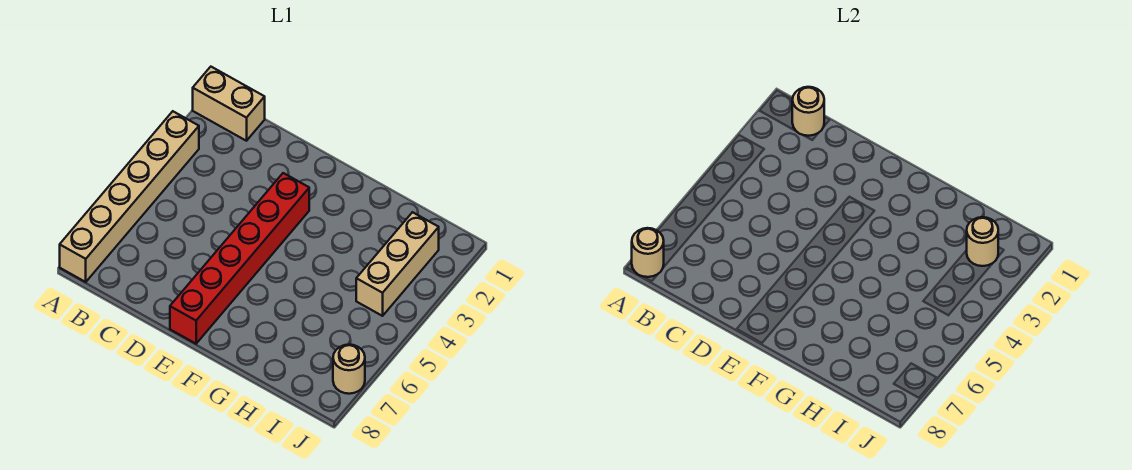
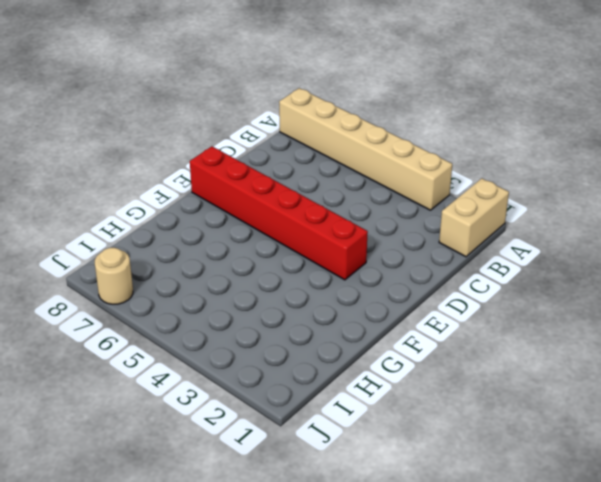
none -> tan 1x3 brick [356,212,439,316]
none -> tan 1x1 round brick [632,228,664,277]

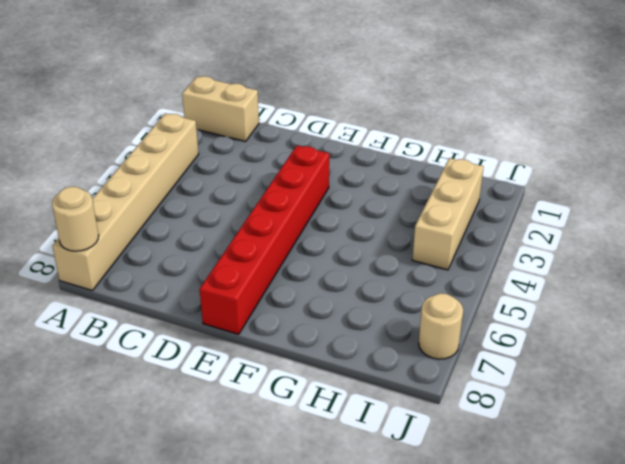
none -> tan 1x1 round brick [792,87,824,136]
none -> tan 1x1 round brick [967,217,998,266]

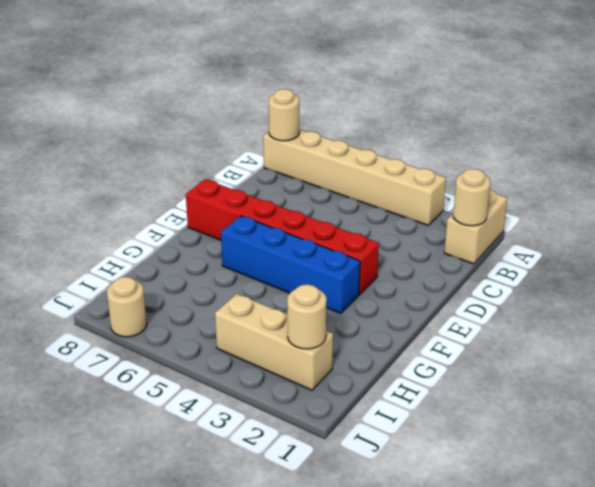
blue 1x4 brick [221,216,360,314] -> none

